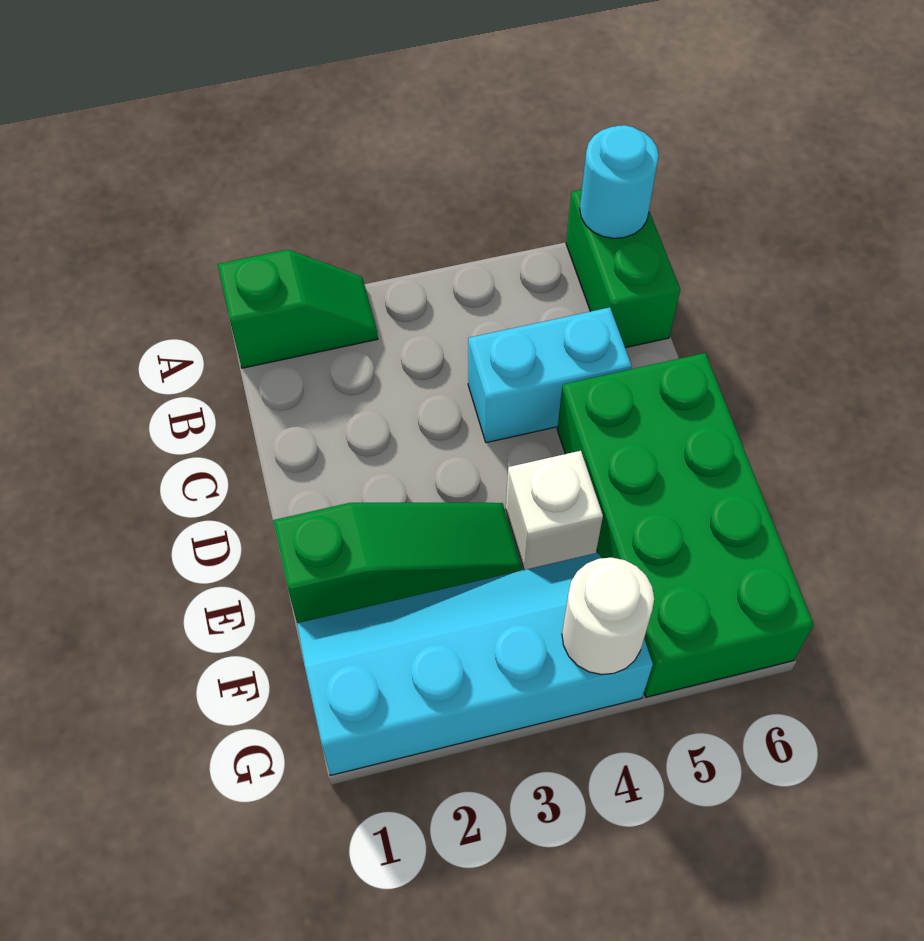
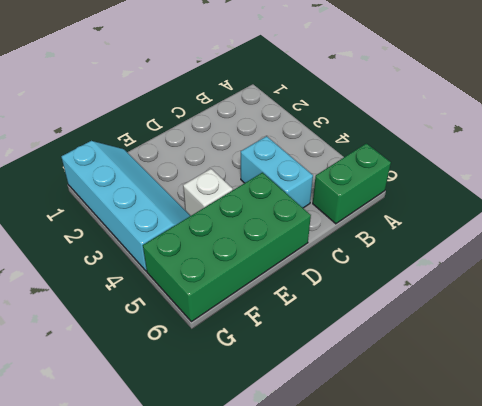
none -> green 1x2 slope [218,250,378,368]
none -> green 1x3 slope [273,503,522,623]

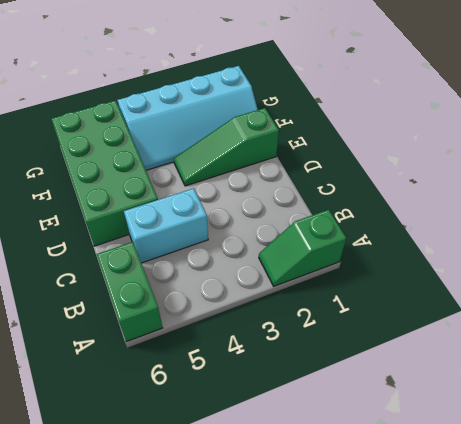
none -> white 1x1 brick [506,451,603,570]
none -> cyan 1x1 round brick [580,125,659,238]

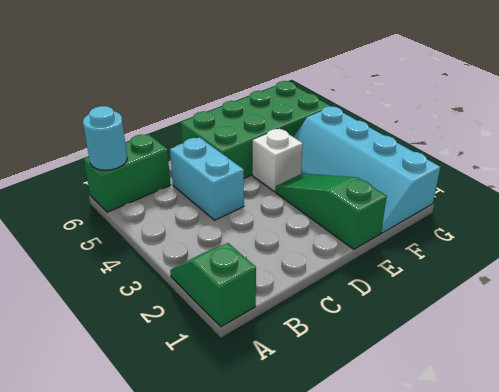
none -> white 1x1 round brick [562,558,654,675]

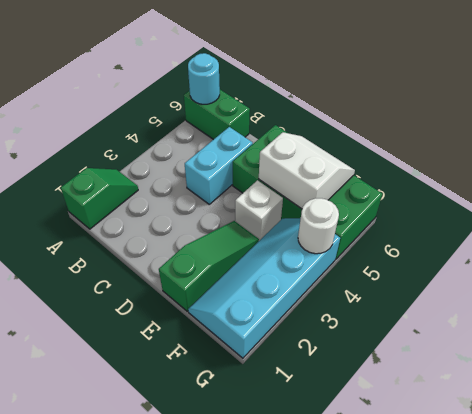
white 2x2 slope [259,132,355,209] -> none

